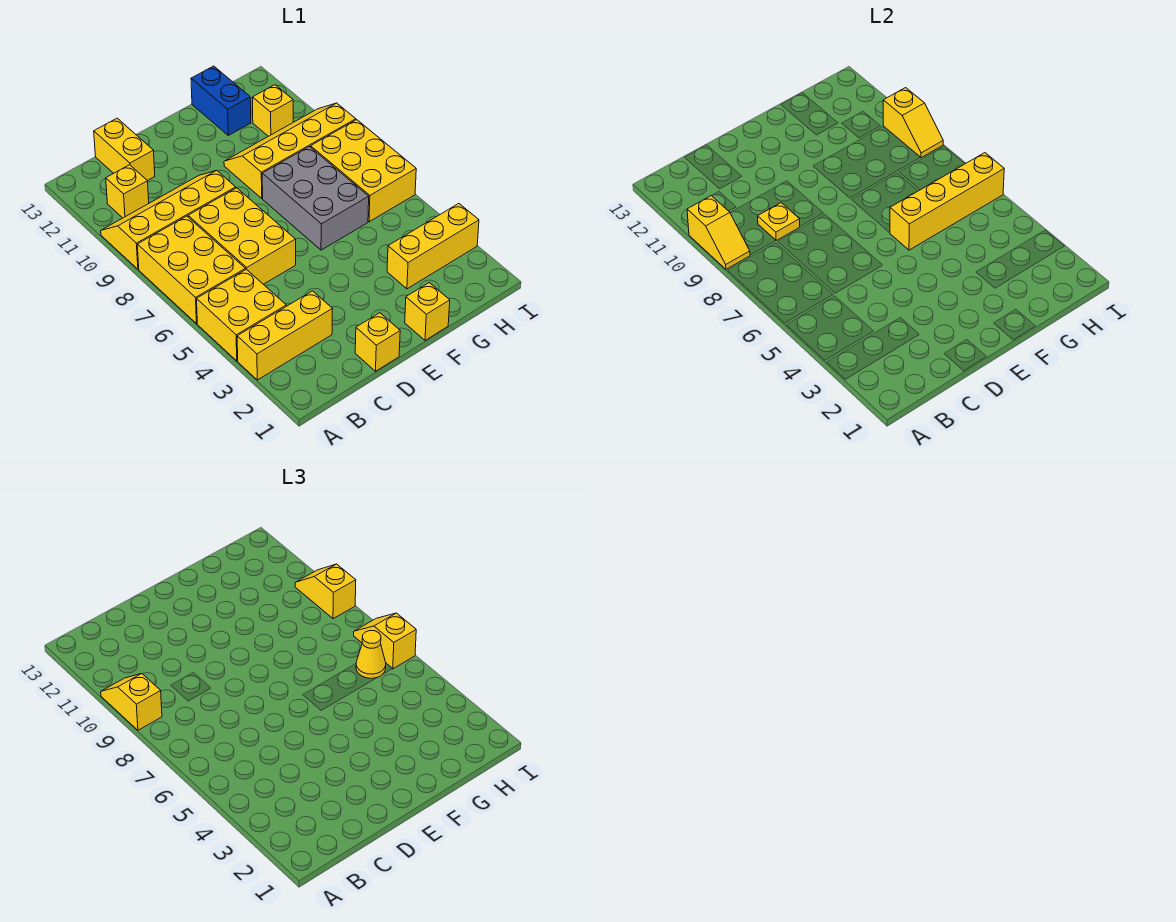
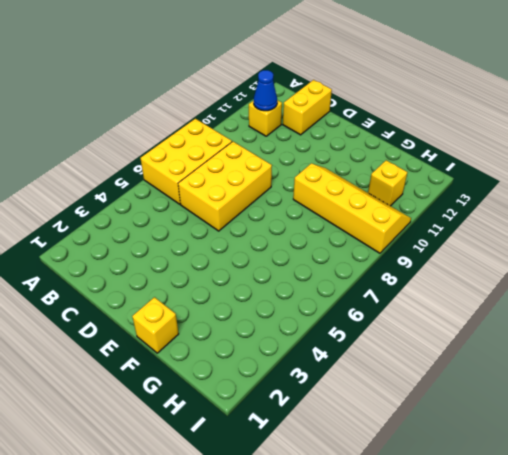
blue 1x1 cone [254,70,277,111] -> none
none -> yellow 1x3 brick [237,291,333,380]
none -> yellow 2x2 brick [197,269,286,361]
none -> yellow 2x4 slope [101,170,236,269]

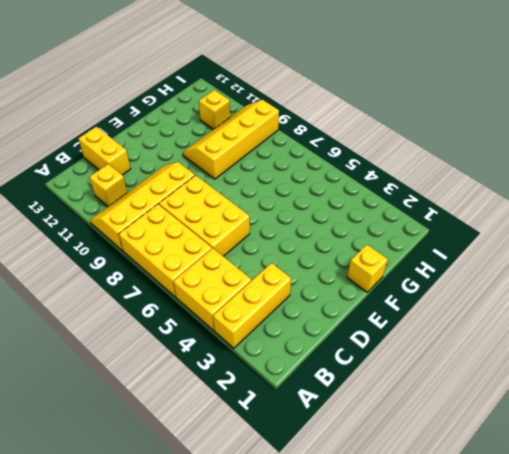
none -> yellow 1x1 brick [355,313,400,371]
none -> grey 2x3 brick [262,147,369,250]
none -> yellow 1x3 brick [387,204,479,289]

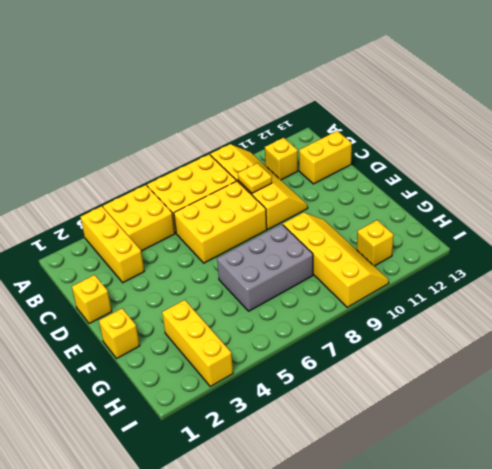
none -> blue 1x2 brick [191,66,251,135]
none -> yellow 2x3 brick [311,120,416,222]
none -> yellow 1x2 slope [687,196,750,269]

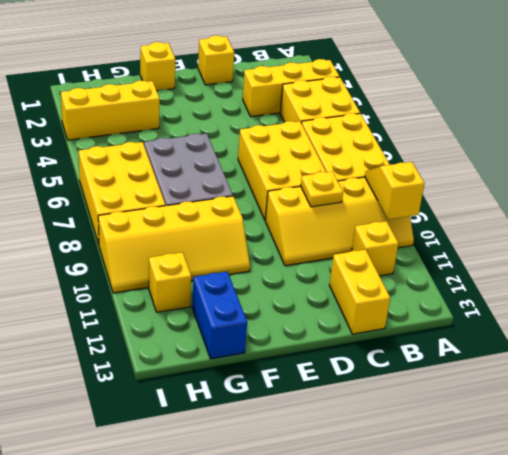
none -> yellow 1x4 brick [890,153,1004,250]
none -> yellow 1x2 slope [883,88,943,158]
none -> yellow 1x2 slope [101,674,162,730]

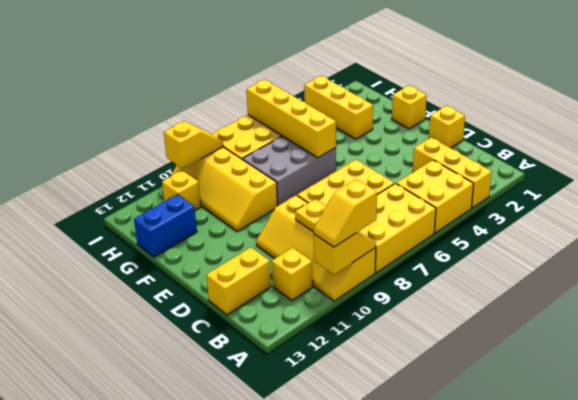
none -> yellow 1x1 cone [356,631,386,678]
none -> yellow 1x2 slope [354,613,416,669]
none -> yellow 1x2 slope [295,564,356,619]

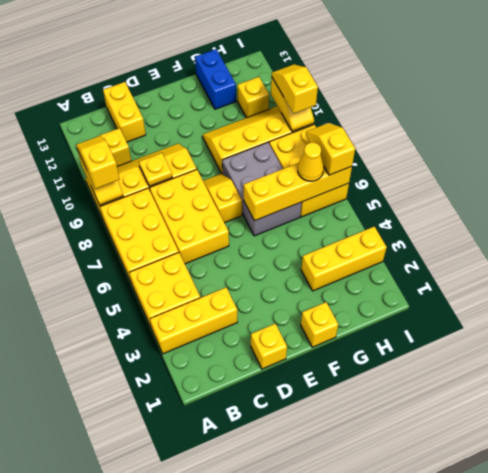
yellow 1x2 slope [203,173,242,223] -> none

